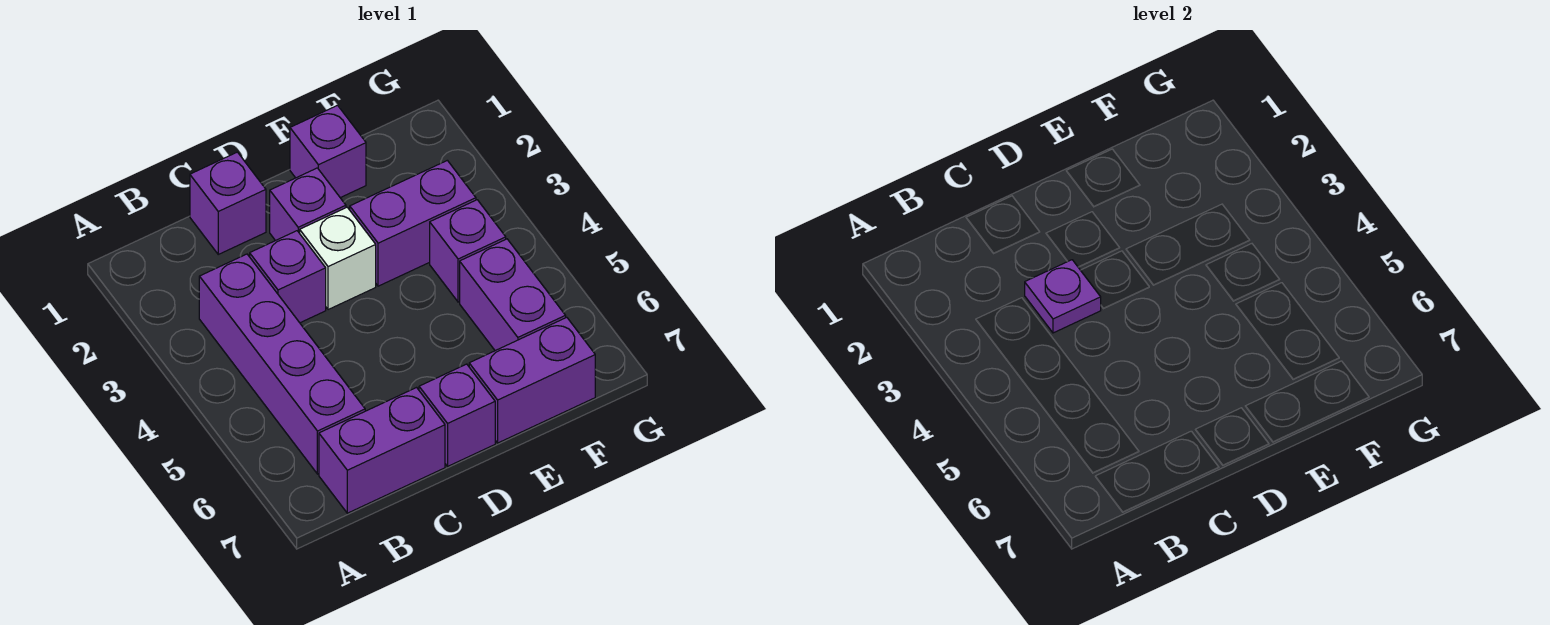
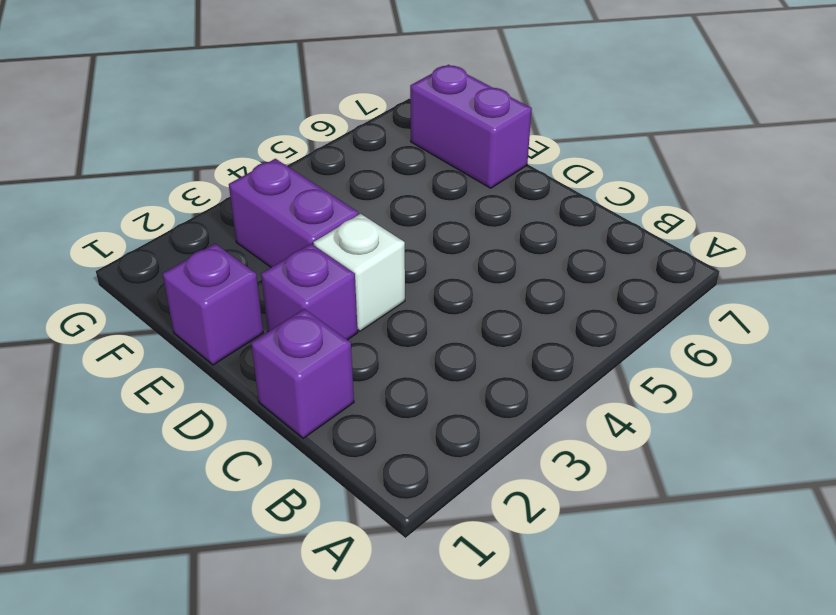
none -> purple 1x4 brick [199,254,365,474]
none -> purple 1x2 brick [319,388,445,513]
none -> purple 1x1 brick [250,231,326,323]

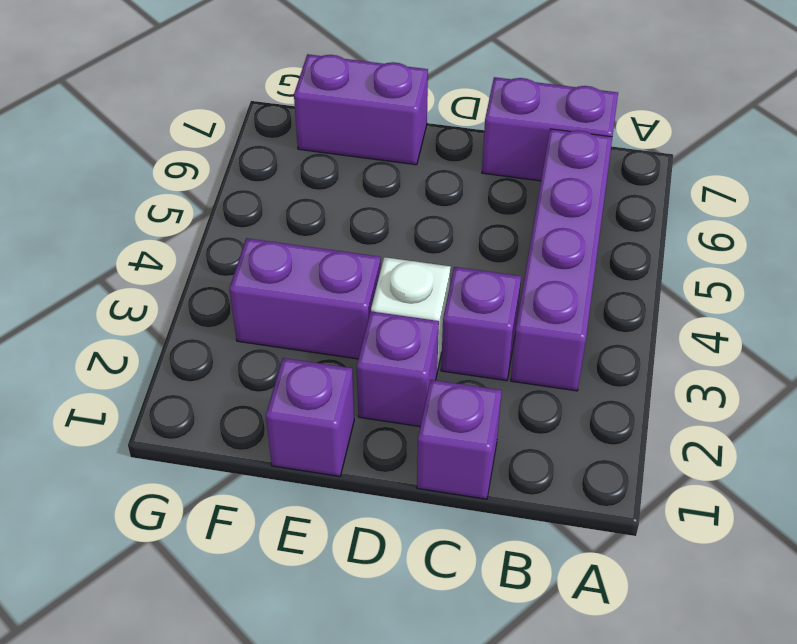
none -> purple 1x1 brick [419,364,495,466]
none -> purple 1x1 brick [430,200,506,302]
none -> purple 1x2 brick [460,239,566,351]

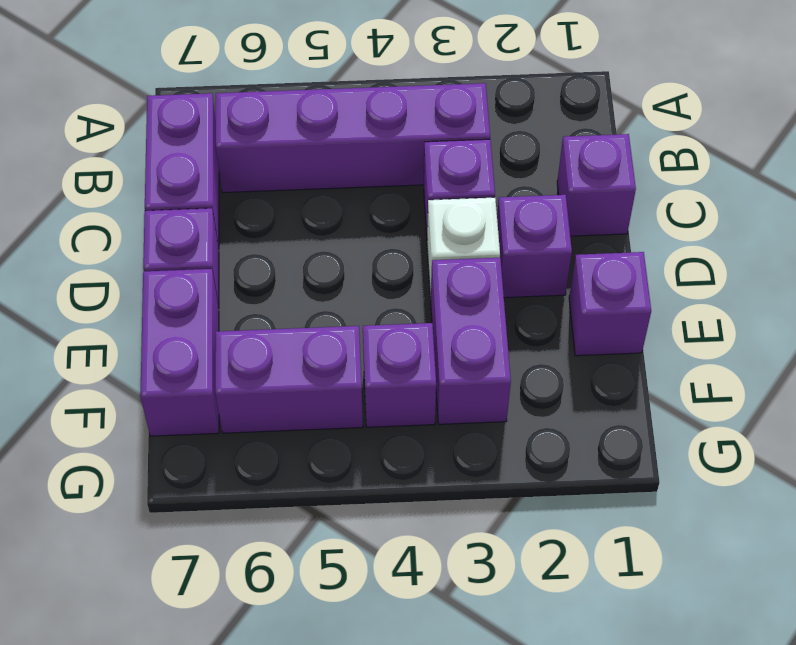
none -> purple 1x1 plate [1025,260,1101,333]

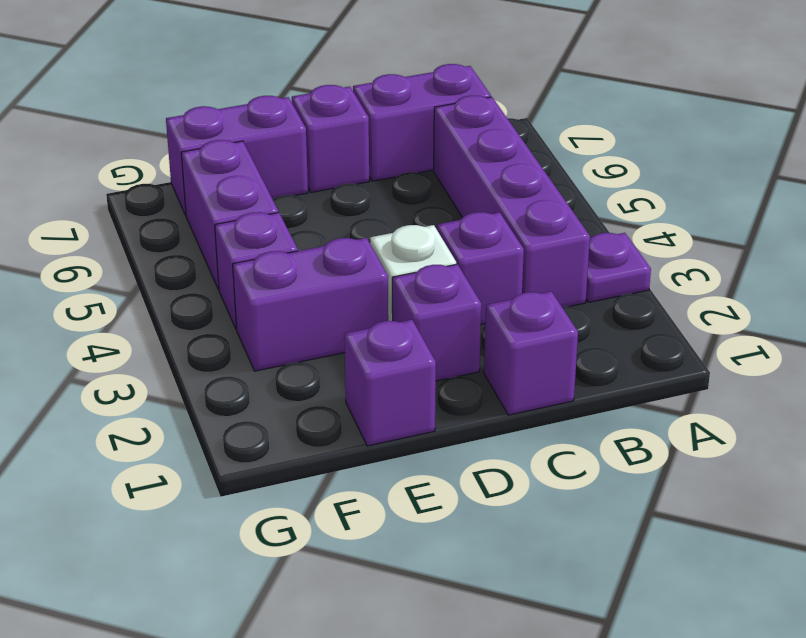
purple 1x1 plate [586,233,651,302] -> purple 1x1 plate moved to [1025,260,1101,333]

